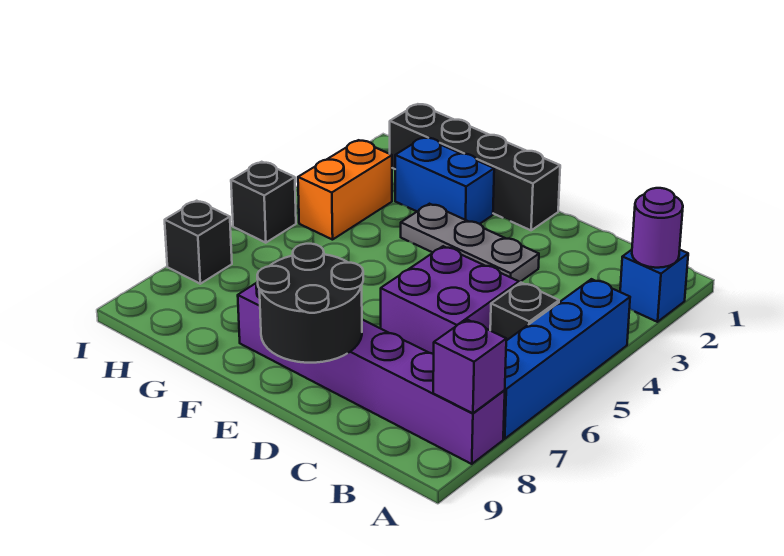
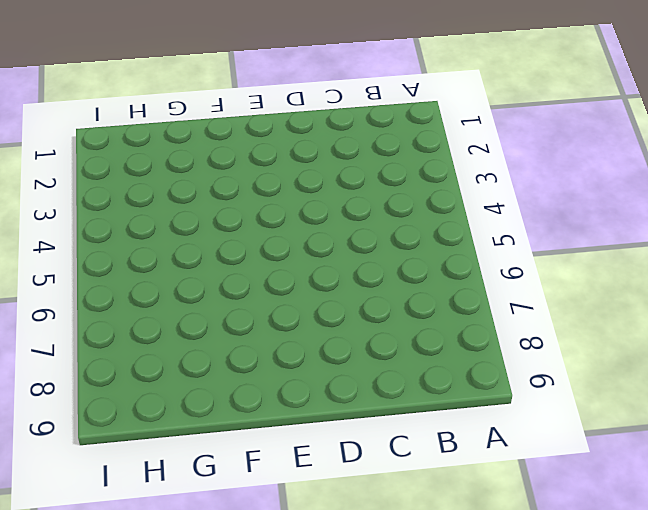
none -> blue 1x1 brick [620,250,688,322]
none -> blue 1x4 brick [503,279,630,439]
none -> purple 1x6 brick [238,282,505,464]

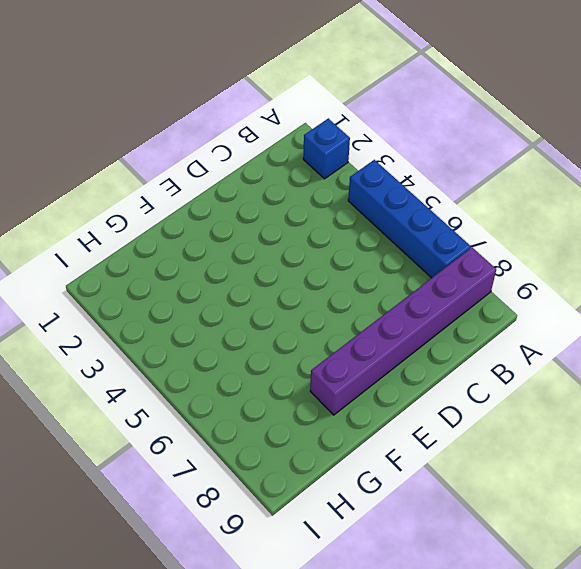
none -> black 1x1 brick [490,283,559,341]
none -> purple 2x2 brick [381,246,519,354]
none -> grey 1x3 plate [401,204,539,282]

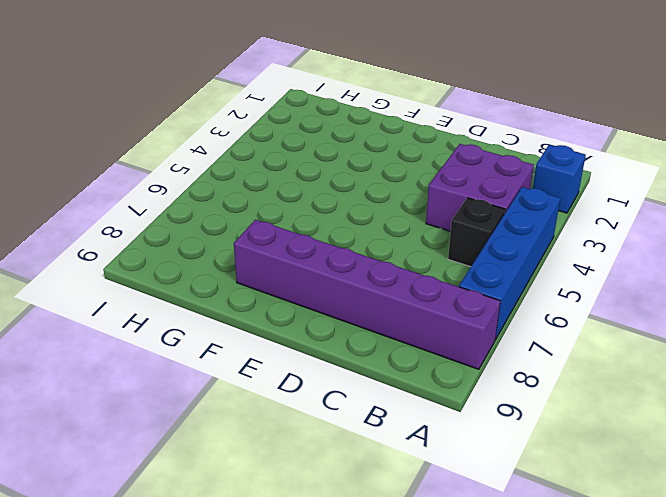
purple 2x2 brick [426,144,534,231] -> purple 2x2 brick moved to [381,246,519,354]
none -> grey 1x3 plate [401,204,539,282]
none -> black 1x4 brick [390,104,560,230]
none -> blue 1x2 brick [395,137,494,224]

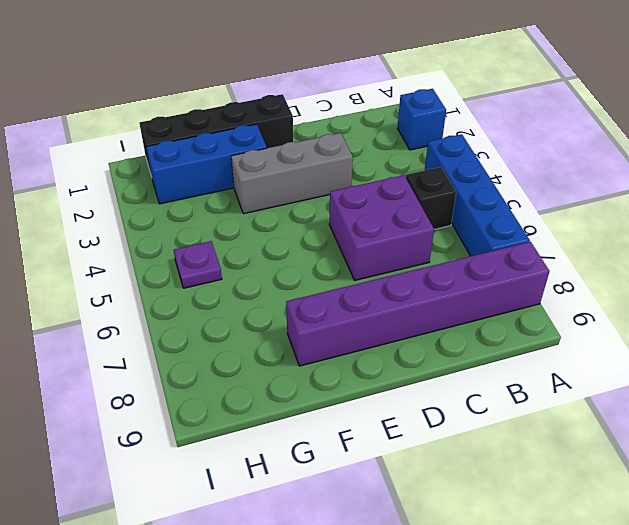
grey 1x3 brick [231,133,353,214] -> grey 1x3 plate [401,204,539,282]
blue 1x3 brick [146,124,267,204] -> blue 1x2 brick [395,137,494,224]
purple 1x1 plate [174,241,222,288] -> none
none -> orange 1x2 brick [298,140,392,240]
none -> black 1x1 brick [231,162,296,243]
none -> black 1x1 brick [165,201,232,284]

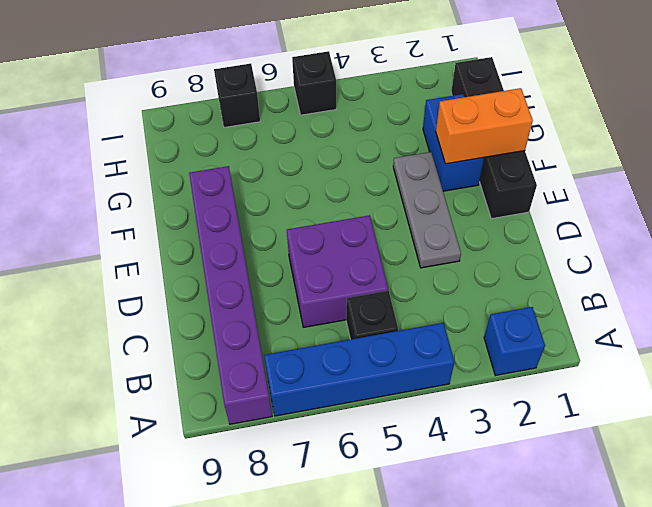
orange 1x2 brick [436,88,533,164] -> orange 1x2 brick moved to [298,140,392,240]
none -> purple 1x1 round brick [632,188,683,268]
none -> purple 1x1 brick [433,319,506,413]
none -> black 2x2 round brick [257,244,363,363]

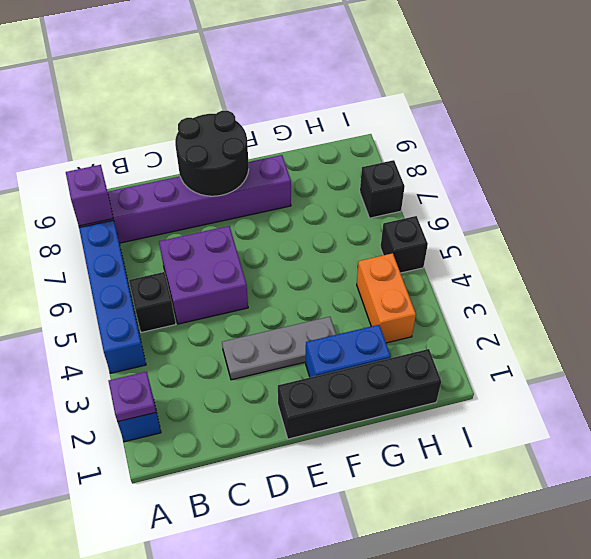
purple 1x1 plate [109,372,156,422] -> purple 1x1 round brick [632,188,683,268]

